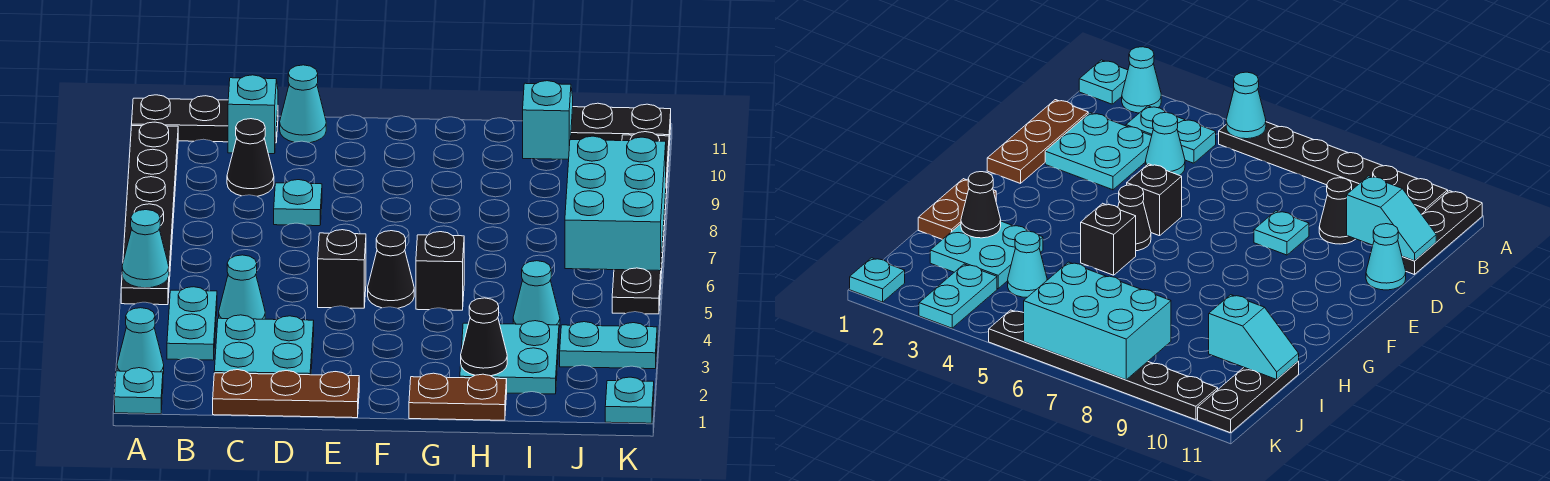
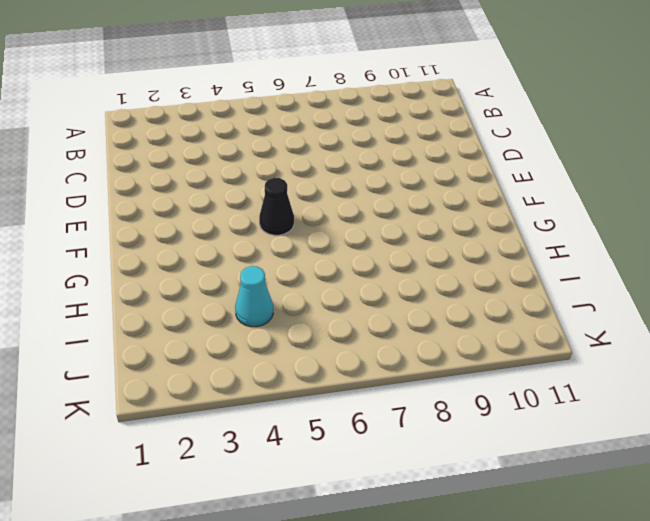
none -> cyan 1x1 plate [115,368,163,414]
none -> cyan 1x1 cone [117,308,164,374]
none -> black 1x6 plate [121,122,178,305]

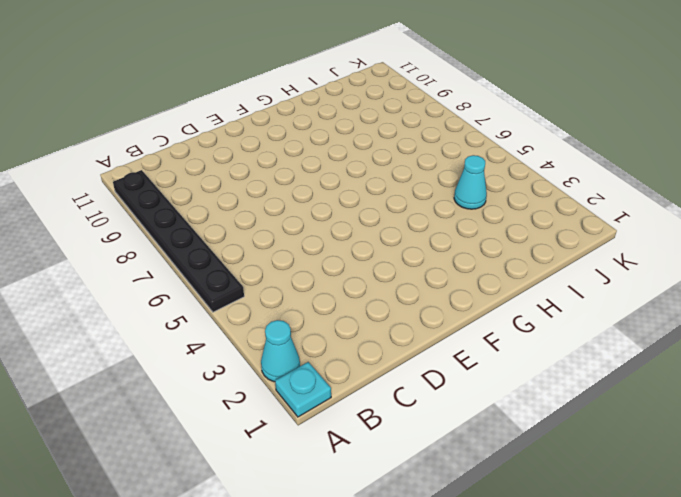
none -> black 1x3 plate [132,95,278,143]
none -> cyan 1x2 plate [167,287,217,360]
none -> brown 1x3 plate [213,370,359,418]

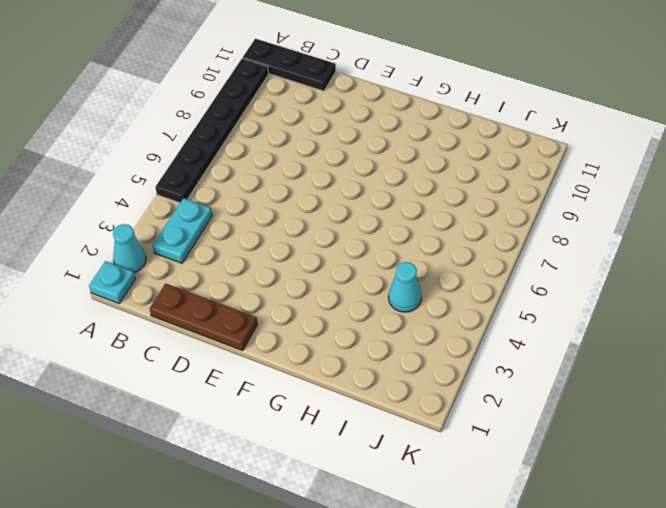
none -> cyan 2x2 plate [214,315,314,375]
none -> cyan 1x1 cone [219,255,265,319]
none -> black 1x1 cone [227,119,274,196]

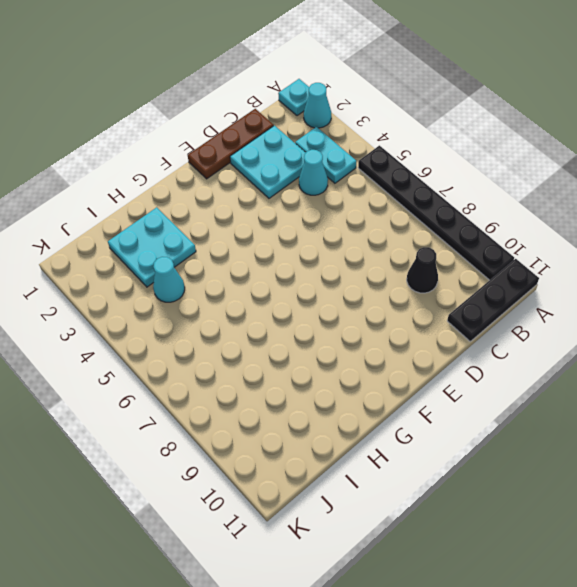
none -> cyan 1x1 plate [274,180,322,226]
none -> cyan 1x1 cone [280,65,326,143]
none -> black 1x1 brick [318,230,366,308]

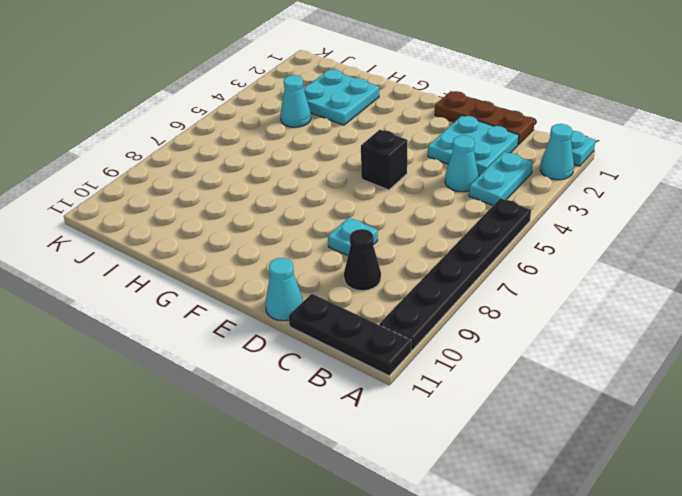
none -> black 1x1 cone [368,231,414,308]
none -> brown 1x2 plate [409,373,507,420]
none -> black 1x1 brick [416,232,464,310]

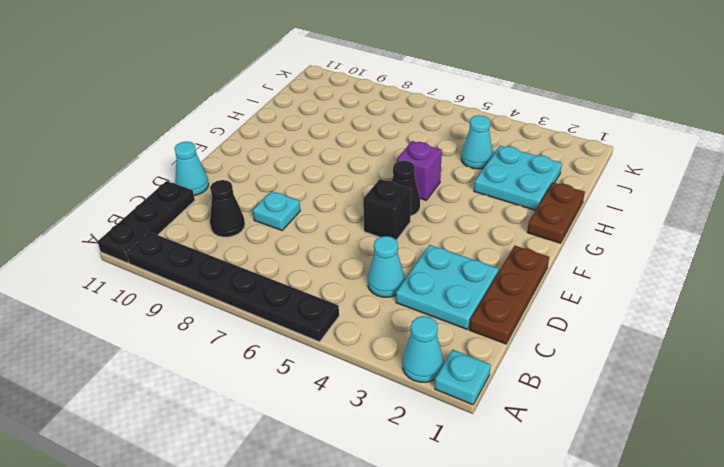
purple 1x1 brick [397,141,442,200] -> black 1x1 brick [416,232,464,310]
none -> cyan 1x2 plate [167,287,217,360]
none -> black 1x3 plate [571,103,671,145]
none -> cyan 1x2 plate [560,322,657,369]

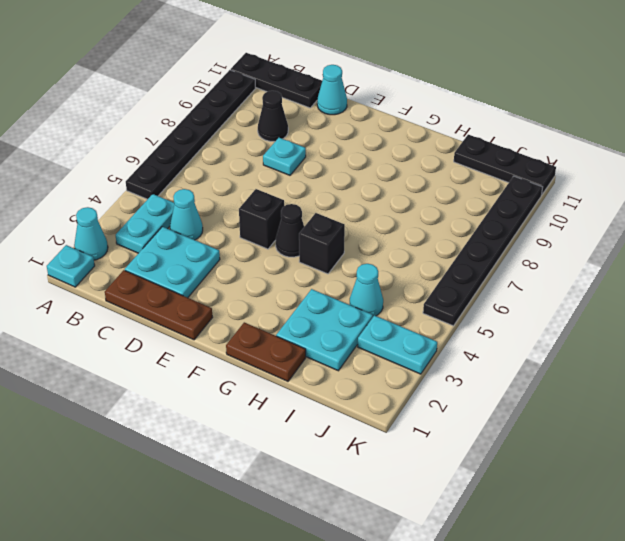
none -> cyan 1x1 plate [605,377,654,423]
none -> cyan 1x1 cone [122,210,169,288]
none -> cyan 1x2 slope [228,75,278,154]

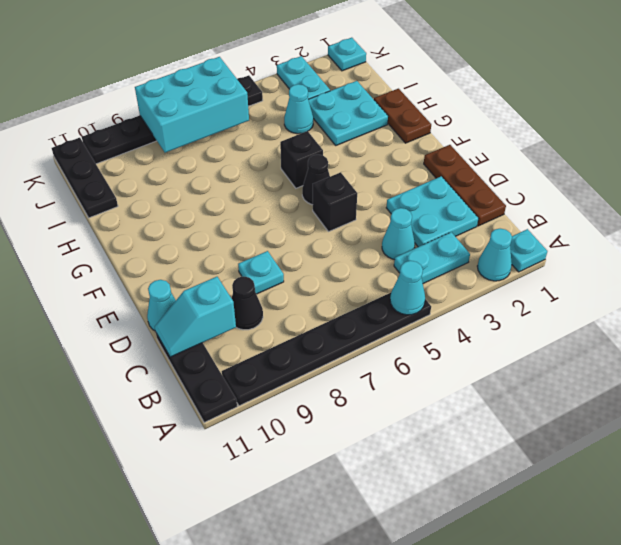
none -> black 1x1 cone [461,298,507,376]
none -> cyan 1x2 slope [523,81,573,159]

